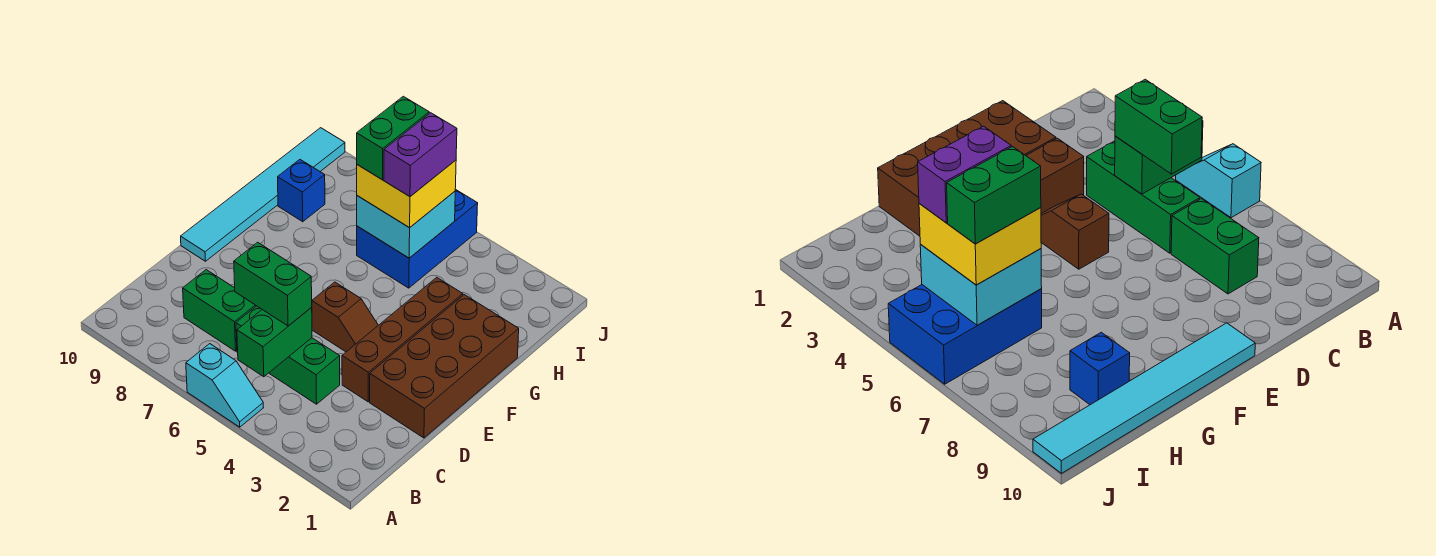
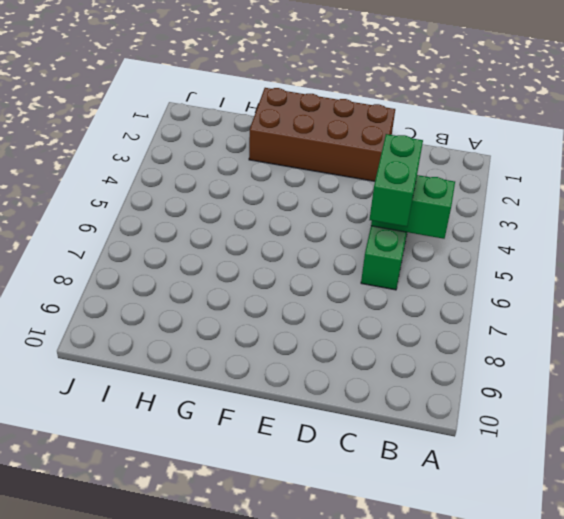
none -> cyan 1x2 slope [186,344,263,427]
none -> green 1x2 brick [183,270,256,351]
none -> brown 1x4 brick [342,277,463,402]

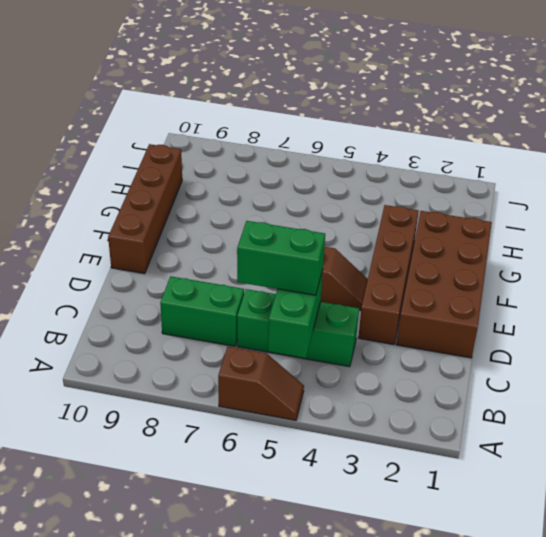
brown 1x2 slope [218,347,304,420] -> cyan 1x2 slope [186,344,263,427]
brown 1x4 brick [108,144,182,274] -> cyan 1x6 tile [181,128,345,261]
none -> blue 2x3 brick [357,189,478,288]
none -> blue 1x1 brick [278,160,325,222]
none -> cyan 2x2 brick [357,191,455,258]

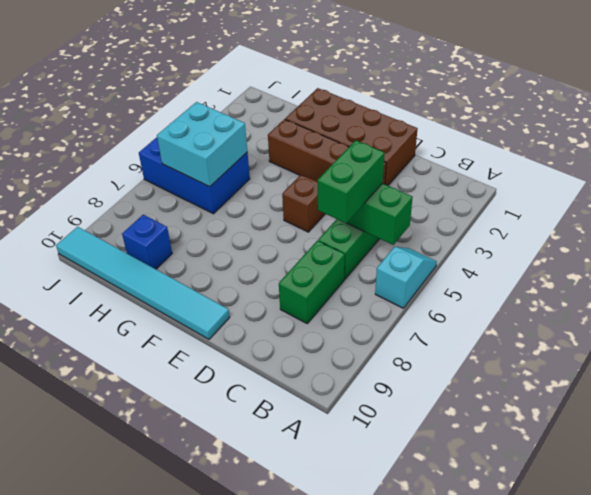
none -> yellow 2x2 brick [357,160,456,228]
none -> purple 1x2 brick [384,113,457,196]
none -> green 1x2 brick [357,96,429,180]

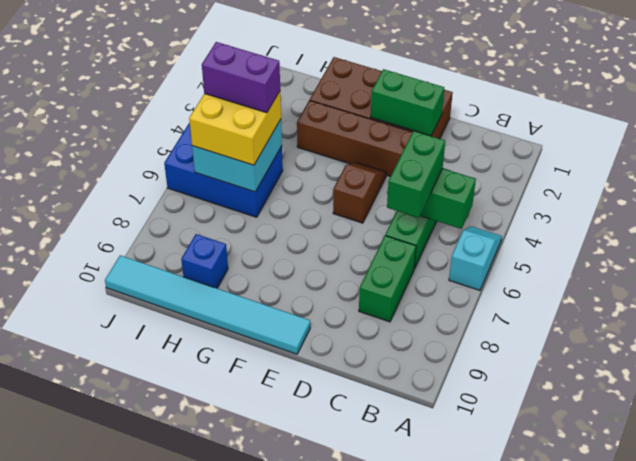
green 1x2 brick [371,69,444,136] -> green 1x2 brick moved to [357,96,429,180]

